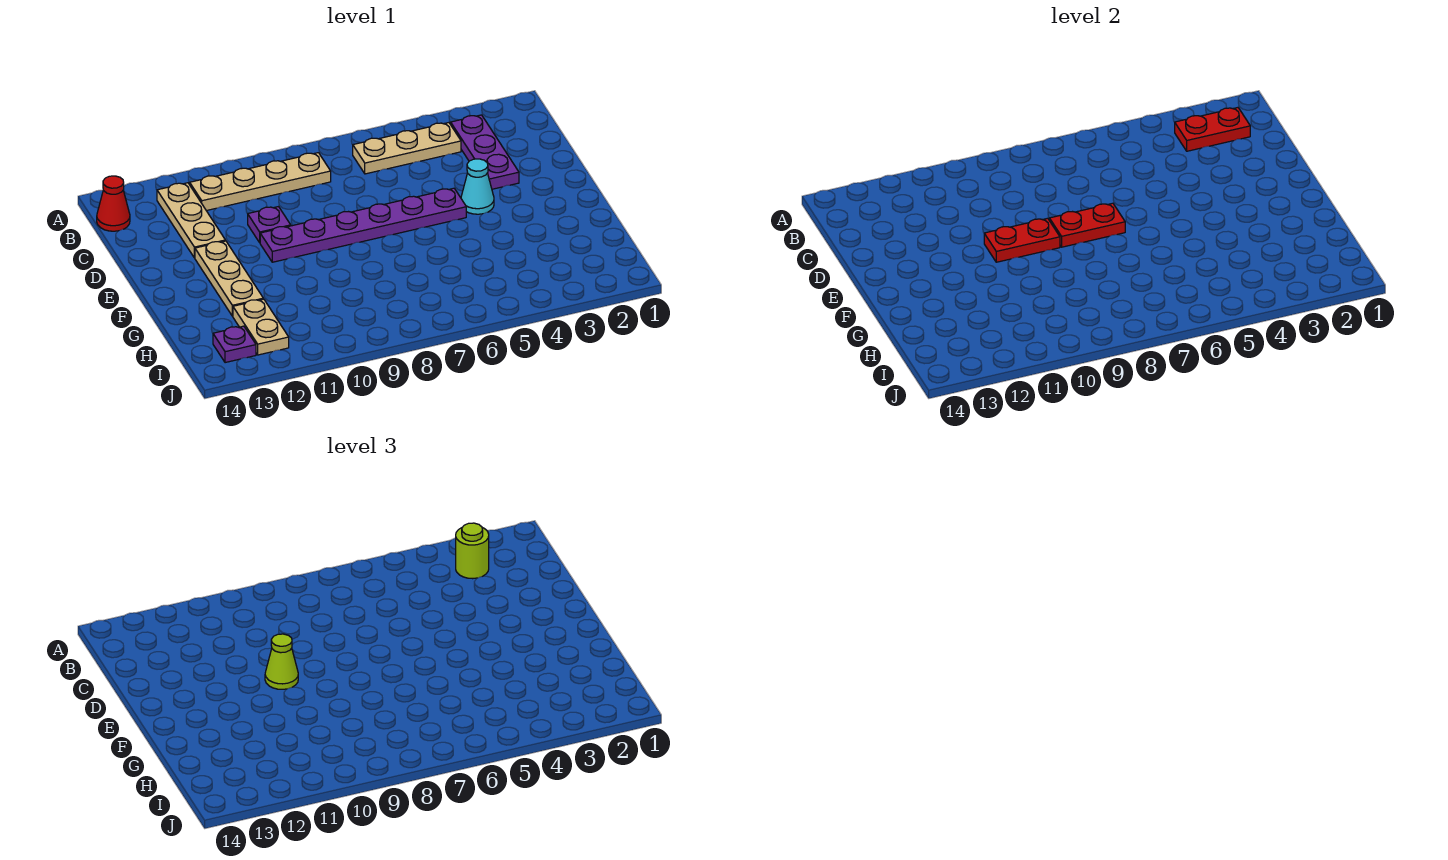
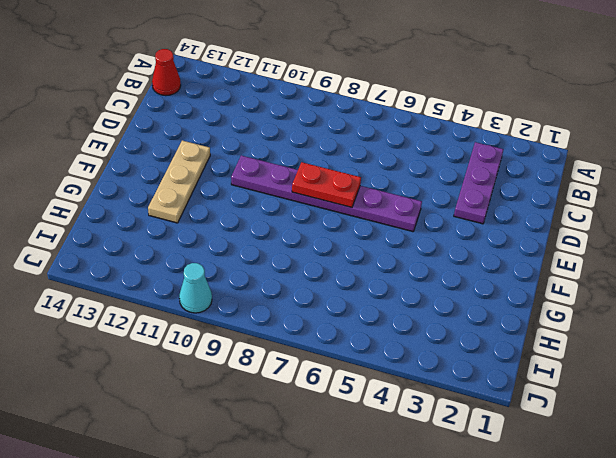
cyan 1x1 cone [179,263,212,313] -> cyan 1x1 cone moved to [461,159,494,214]
none -> tan 1x3 plate [353,123,461,174]
none -> tan 1x4 plate [190,153,331,211]
none -> tan 1x3 plate [157,183,225,258]

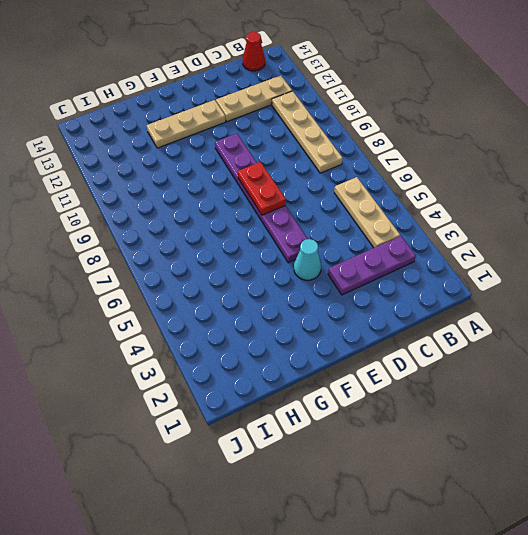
none -> purple 1x1 plate [248,207,291,243]
none -> tan 1x2 plate [233,299,289,355]
none -> purple 1x1 plate [213,326,256,363]

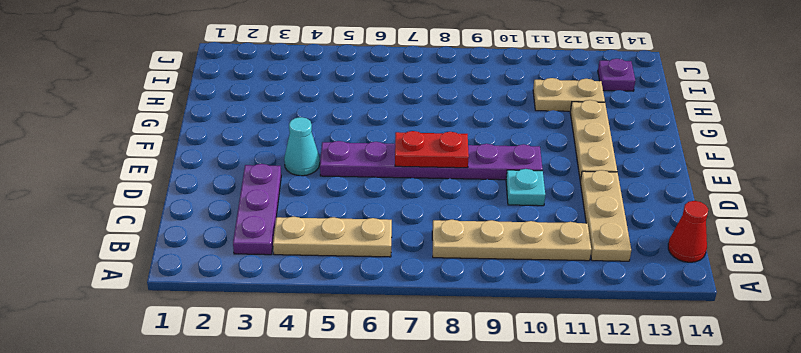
cyan 1x1 plate [506,169,545,206] -> purple 1x1 plate [248,207,291,243]
tan 1x2 plate [533,78,605,111] -> tan 1x2 plate turned to [233,299,289,355]
none -> red 1x2 plate [1175,108,1250,151]
none -> red 1x2 plate [984,218,1060,262]
none -> lime 1x1 round brick [456,523,489,579]

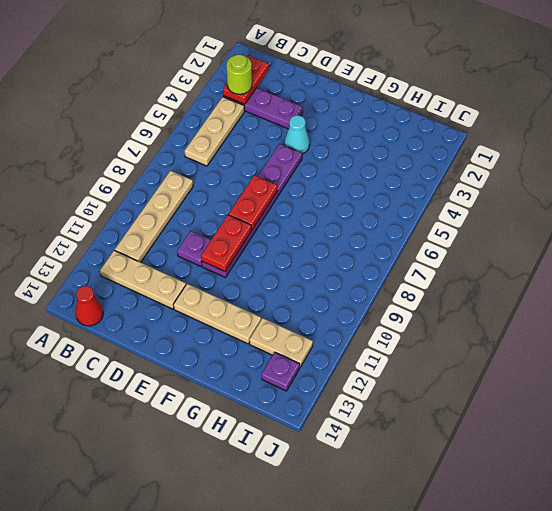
none -> lime 1x1 cone [265,634,298,689]

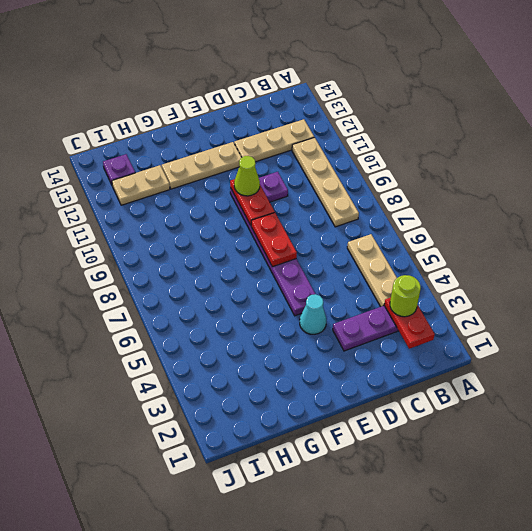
none -> red 1x1 cone [97,176,130,231]

